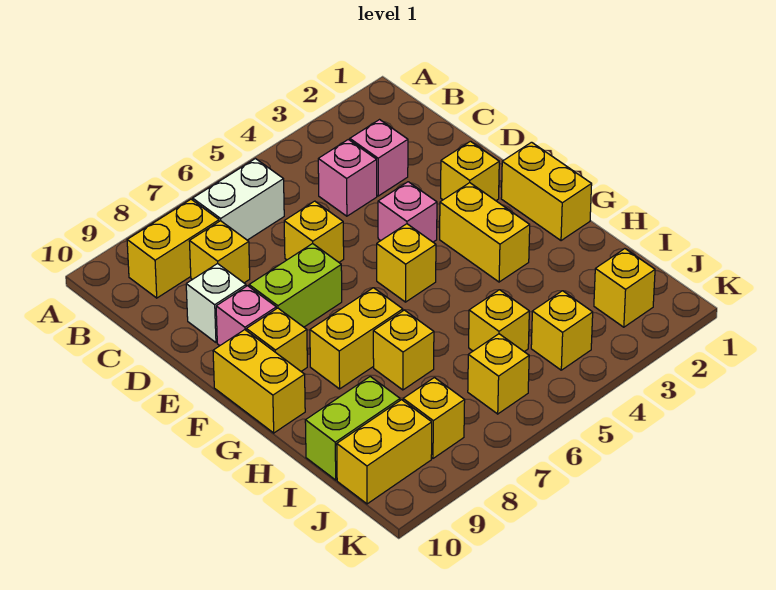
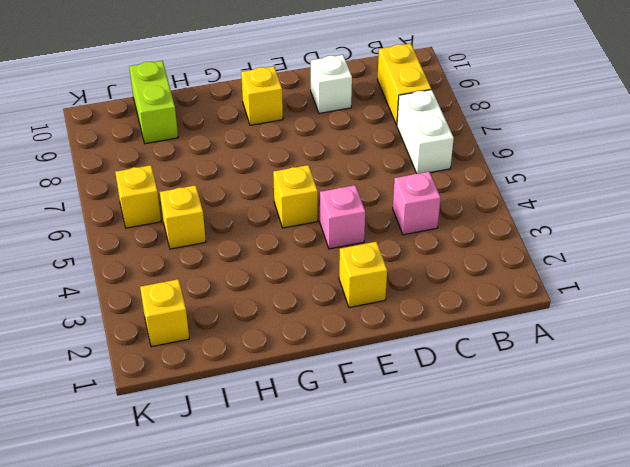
none -> pink 1x1 brick [350,120,408,196]
none -> yellow 1x1 brick [189,221,250,283]
none -> yellow 1x1 brick [284,201,344,262]

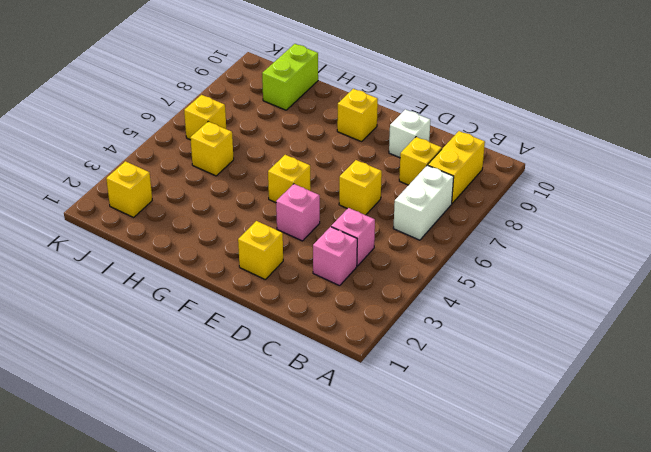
none -> lime 1x2 brick [249,244,342,327]
none -> pink 1x1 brick [216,286,276,345]
none -> yellow 1x2 brick [501,142,592,241]

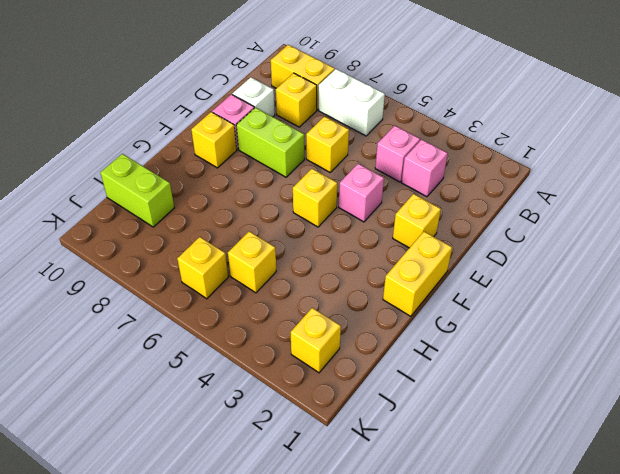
none -> yellow 1x2 brick [440,183,530,282]
none -> yellow 1x2 brick [213,330,305,433]
none -> yellow 1x2 brick [310,288,403,389]

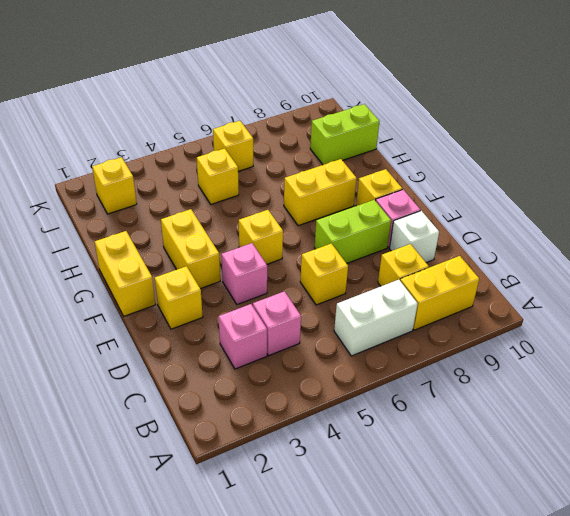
none -> yellow 1x2 brick [213,330,305,433]
none -> yellow 1x1 brick [373,310,434,390]
none -> yellow 1x1 brick [531,291,593,370]

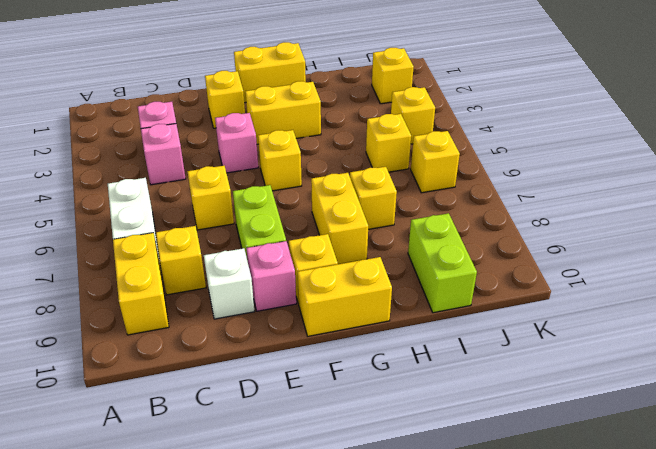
none -> yellow 1x1 brick [403,378,465,458]
none -> yellow 1x2 brick [337,400,432,504]

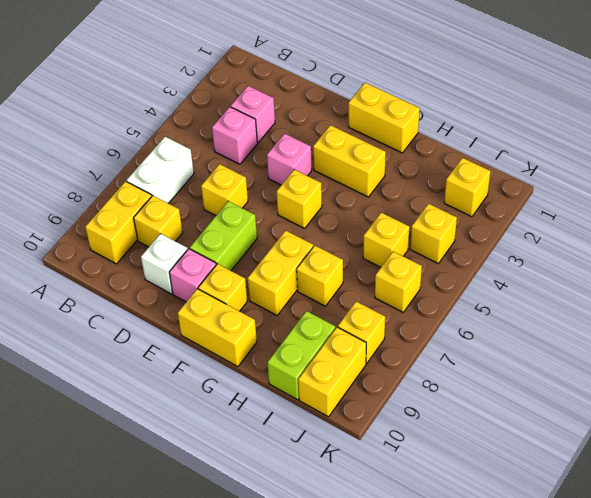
none -> yellow 1x1 brick [441,141,499,201]

